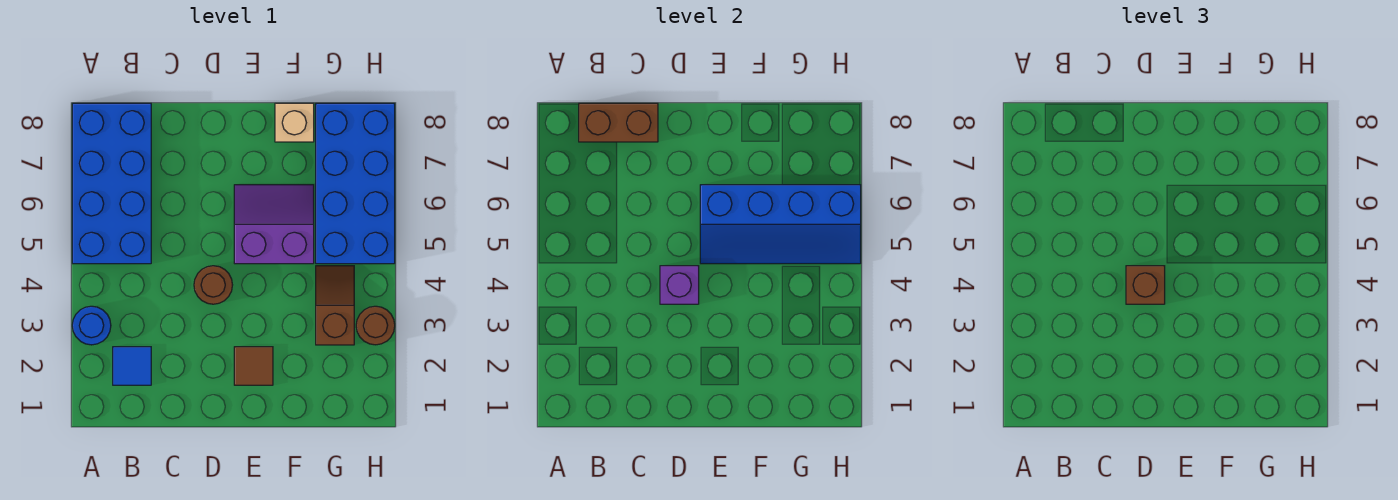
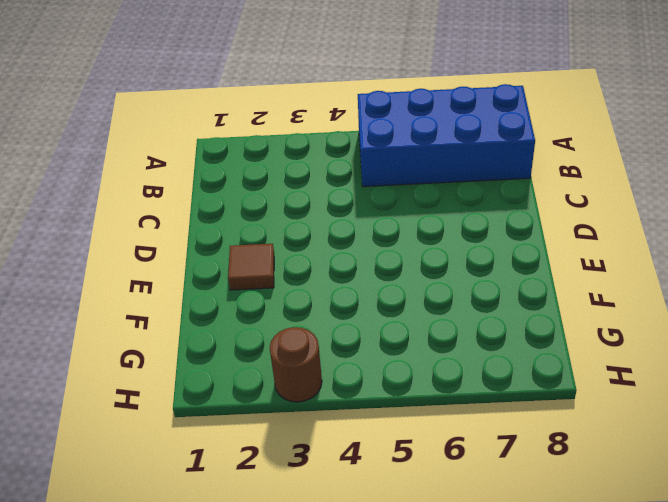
none -> blue 1x1 round brick [72,306,111,345]
none -> blue 1x1 tile [113,347,151,385]
none -> brown 1x1 round brick [194,266,232,304]

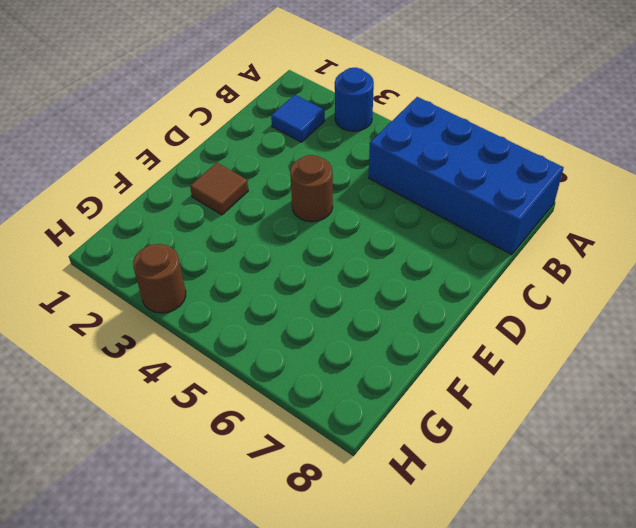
none -> purple 2x2 slope [234,185,314,264]
none -> tan 1x1 brick [275,103,314,142]
none -> brown 1x2 slope [316,266,354,345]

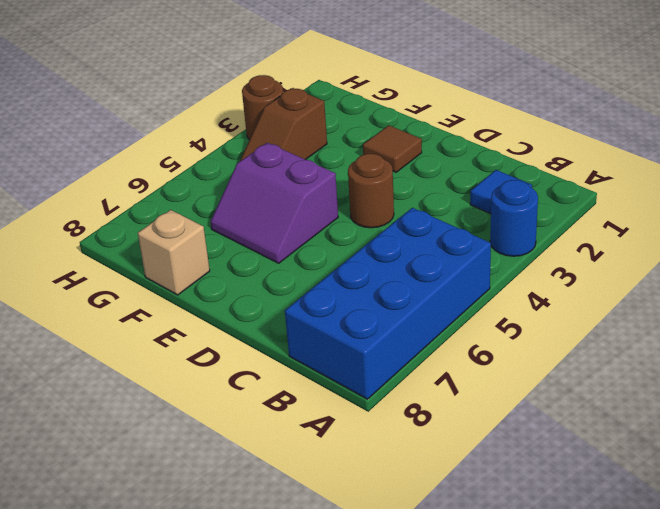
none -> blue 2x4 brick [316,103,395,264]
none -> brown 1x2 brick [579,103,658,142]
none -> purple 1x1 brick [660,266,699,304]

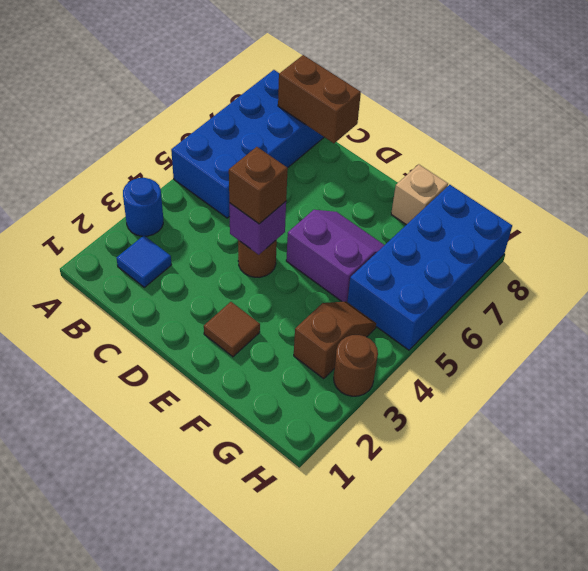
none -> blue 2x4 slope [700,185,861,264]

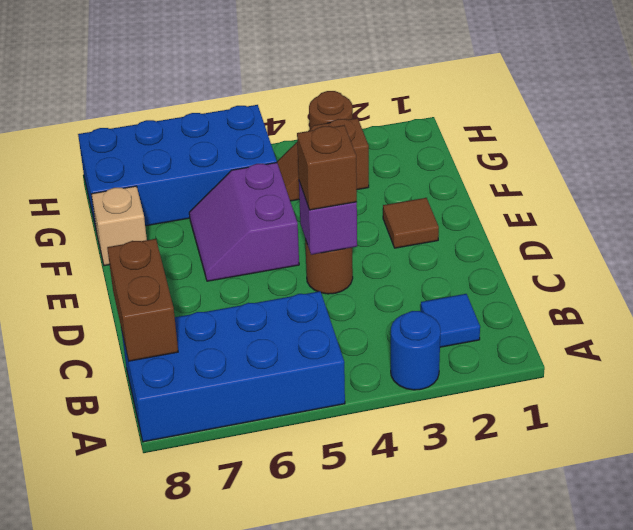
none -> blue 2x4 slope [700,185,861,264]

